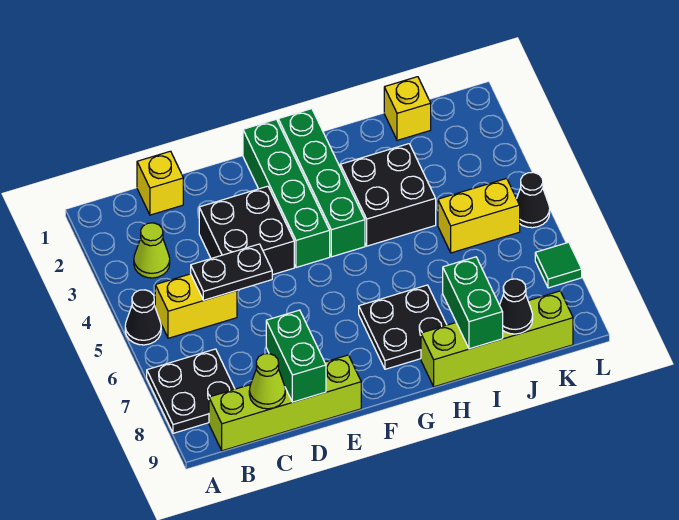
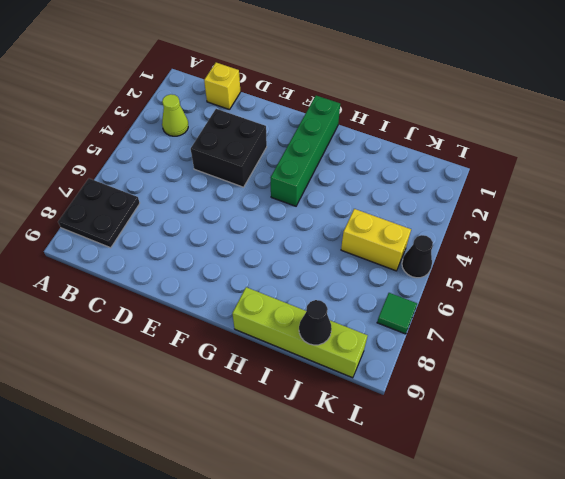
none -> black 1x1 cone [125,290,161,345]
none -> yellow 1x2 brick [155,274,237,338]
none -> lime 1x4 brick [209,355,361,451]

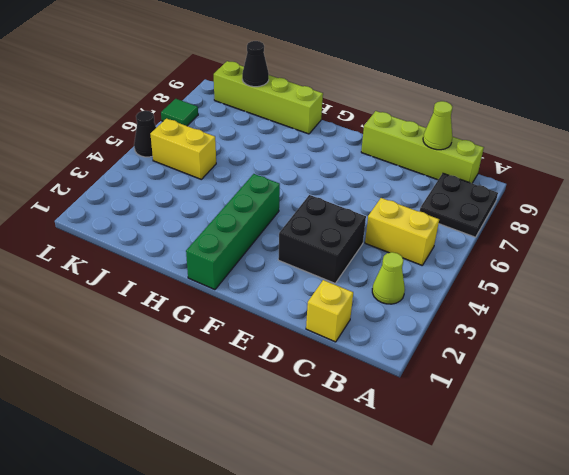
none -> black 1x1 cone [125,290,161,345]
none -> green 1x4 brick [243,119,330,267]
none -> black 2x2 plate [359,285,447,369]

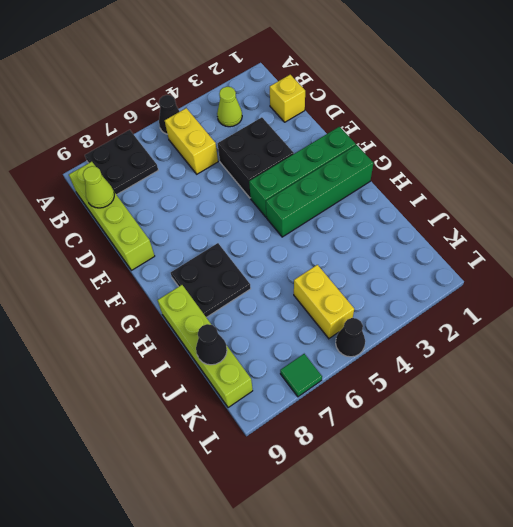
none -> black 2x2 brick [340,144,436,246]
none -> yellow 1x1 brick [384,77,431,140]
none -> black 1x2 plate [191,244,272,300]

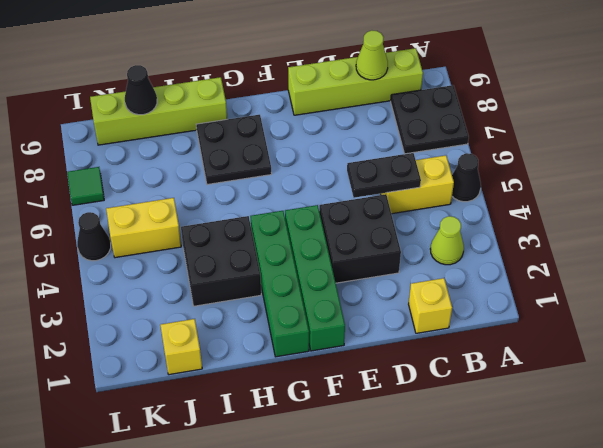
none -> green 1x2 brick [266,310,326,402]
none -> green 1x2 brick [443,257,503,349]

